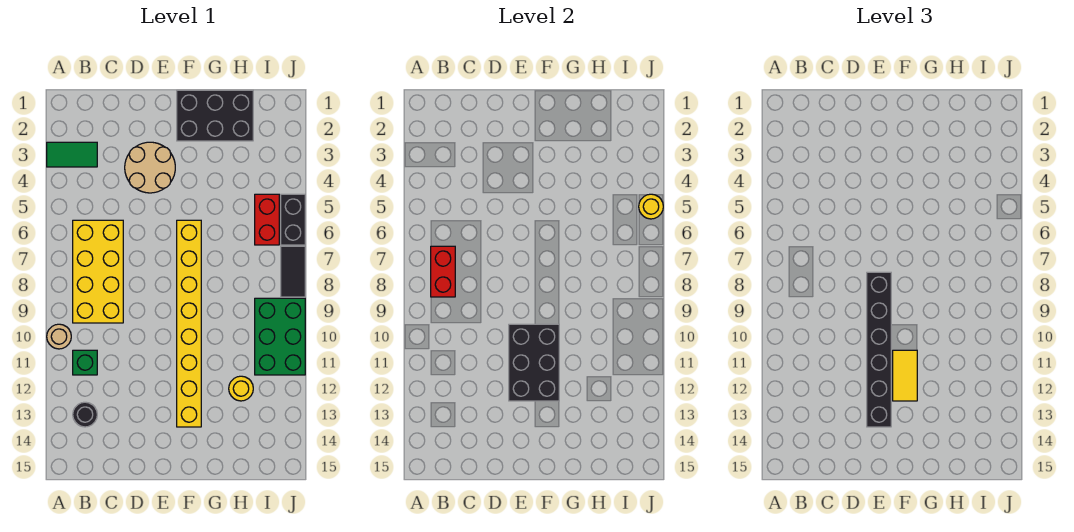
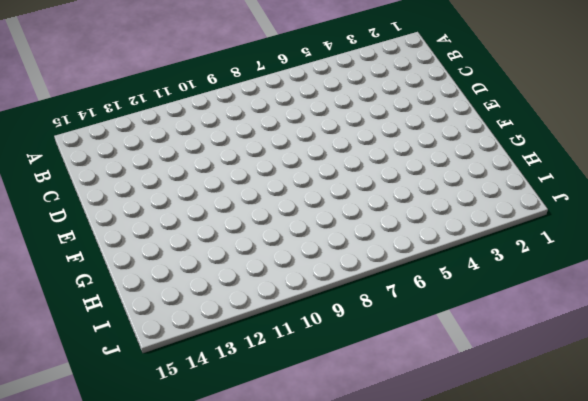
none -> green 1x2 tile [47,142,97,167]
none -> tan 1x1 round brick [47,324,71,349]
none -> yellow 2x4 brick [73,220,123,323]

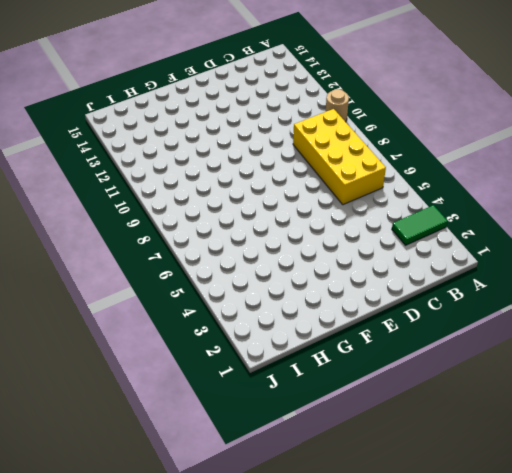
none -> green 1x1 brick [73,350,97,375]
none -> black 1x1 round brick [73,402,97,427]
none -> tan 2x2 round brick [125,142,175,193]

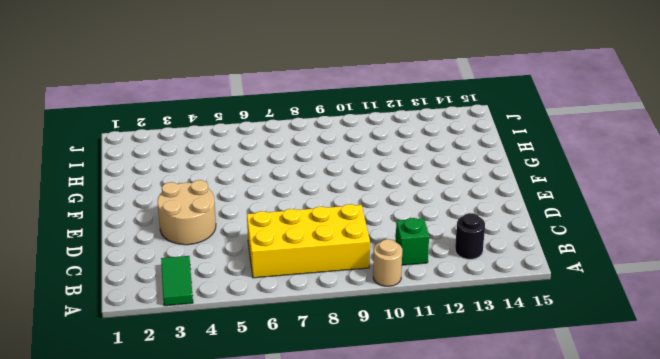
none -> black 2x3 brick [177,90,253,141]
none -> yellow 1x8 brick [177,220,201,427]
none -> yellow 1x1 round brick [229,376,253,401]

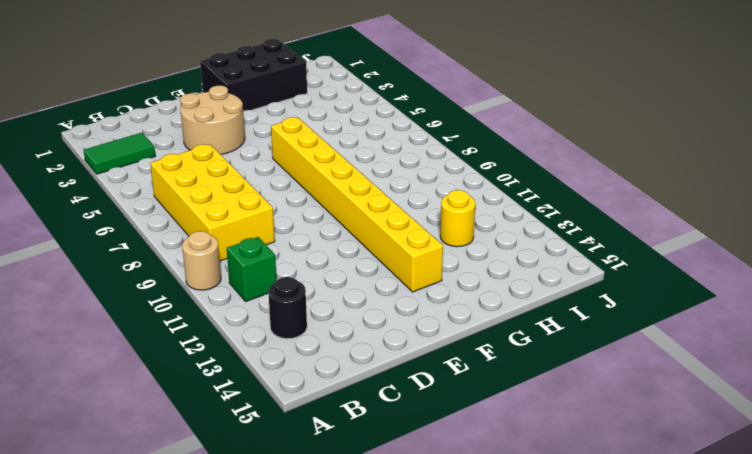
none -> red 1x2 brick [255,194,279,245]
none -> green 2x3 brick [255,298,305,375]
none -> black 1x2 brick [281,194,305,245]

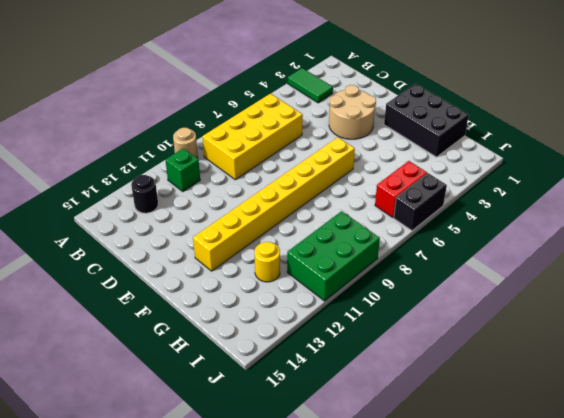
none -> black 1x2 tile [281,246,305,297]
none -> red 1x2 brick [431,246,455,297]
none -> black 2x3 brick [509,324,559,401]

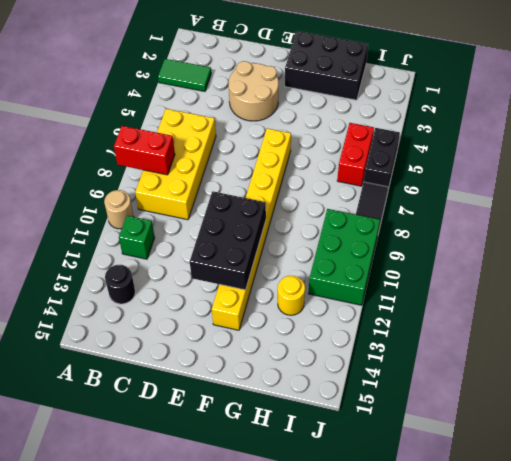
red 1x2 brick [114,126,175,175] -> red 1x2 brick turned to [431,246,455,297]
none -> yellow 1x1 round brick [639,194,663,219]
none -> black 1x6 brick [867,272,891,427]
none -> yellow 1x2 tile [893,350,917,401]

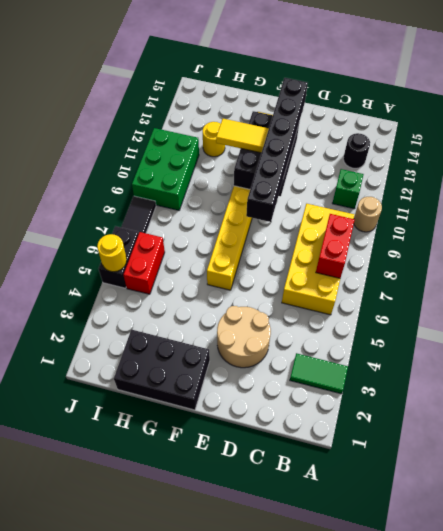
yellow 1x2 tile [216,119,269,153] -> yellow 1x2 tile turned to [893,350,917,401]

